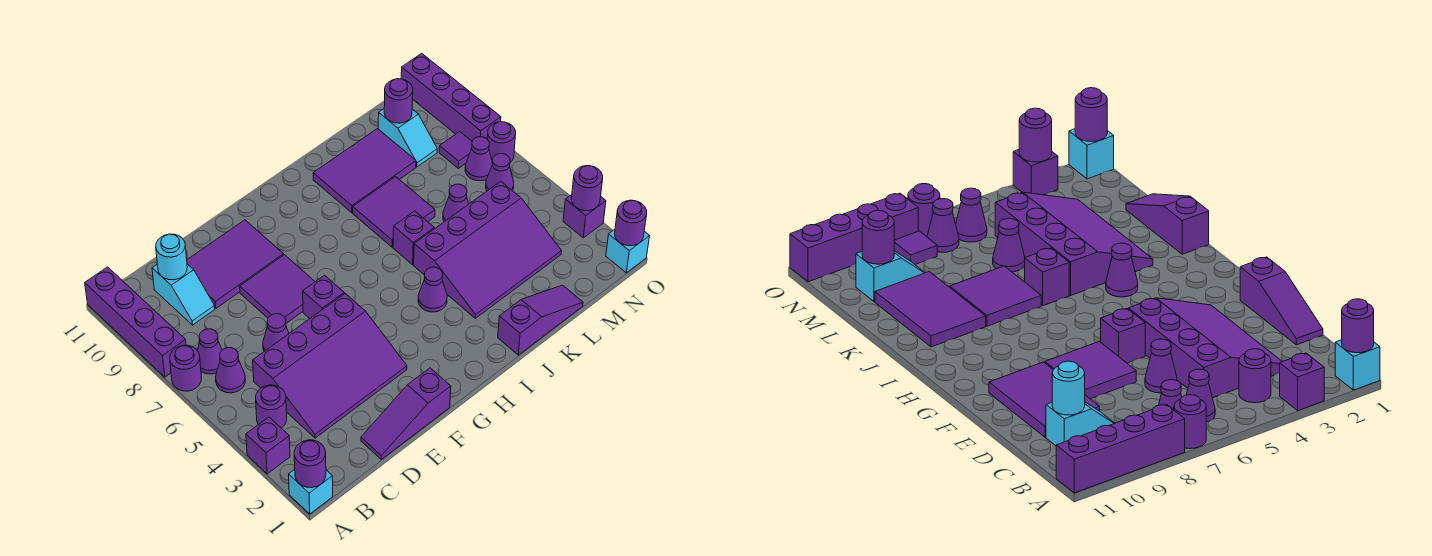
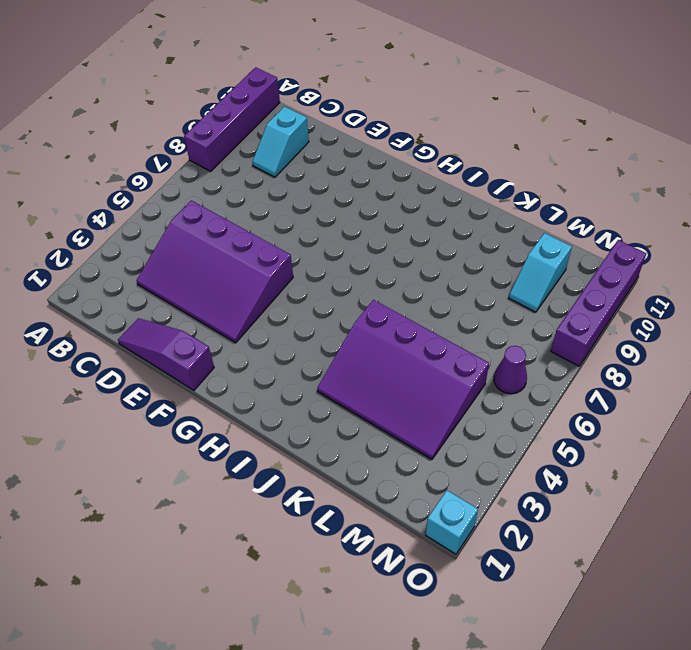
none -> cyan 1x1 brick [289,469,333,514]
none -> purple 1x1 brick [246,417,290,474]
none -> purple 1x1 round brick [170,345,201,391]
none -> purple 1x1 round brick [256,385,287,428]

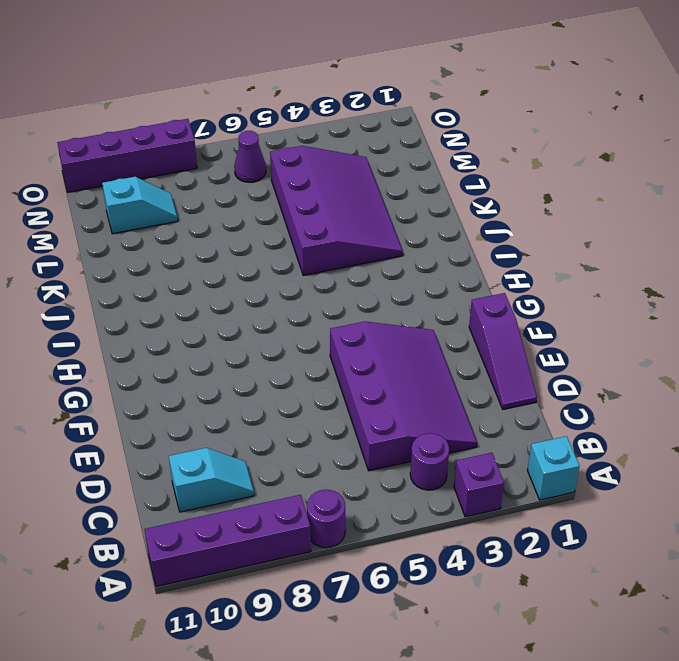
none -> purple 1x1 cone [216,348,245,393]
none -> purple 1x1 cone [197,329,222,374]
none -> purple 1x1 cone [263,314,289,351]
none -> purple 2x3 tile [187,220,284,308]

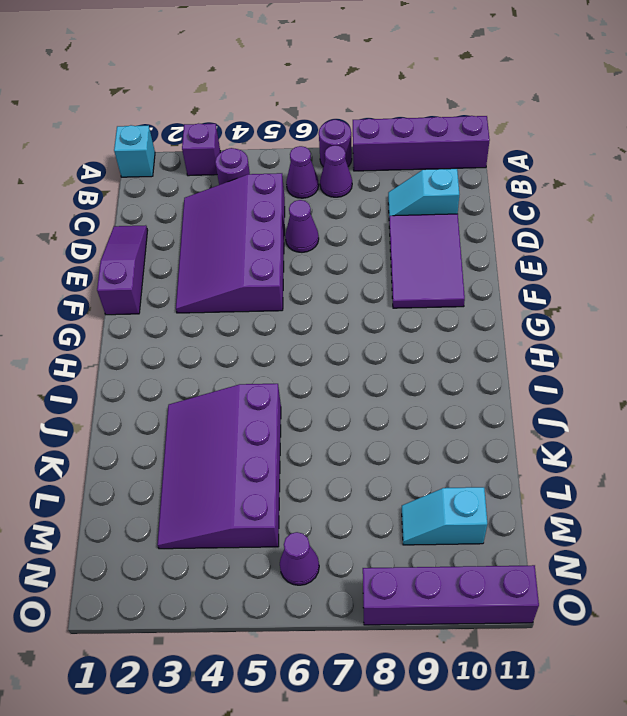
none -> purple 2x2 tile [240,255,315,323]
none -> purple 1x1 brick [303,275,344,318]
none -> purple 1x1 cone [418,267,447,312]
none -> purple 1x3 slope [498,285,583,355]

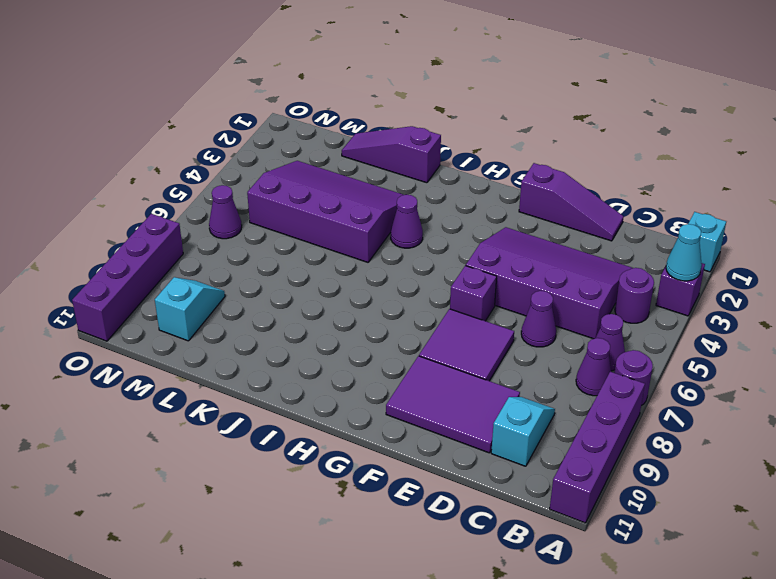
cyan 1x1 cone [666,224,702,281] -> none
none -> purple 1x1 brick [393,211,434,265]
none -> purple 2x2 tile [353,177,435,247]
none -> purple 2x3 tile [313,129,416,213]
none -> purple 1x1 cone [443,184,469,222]

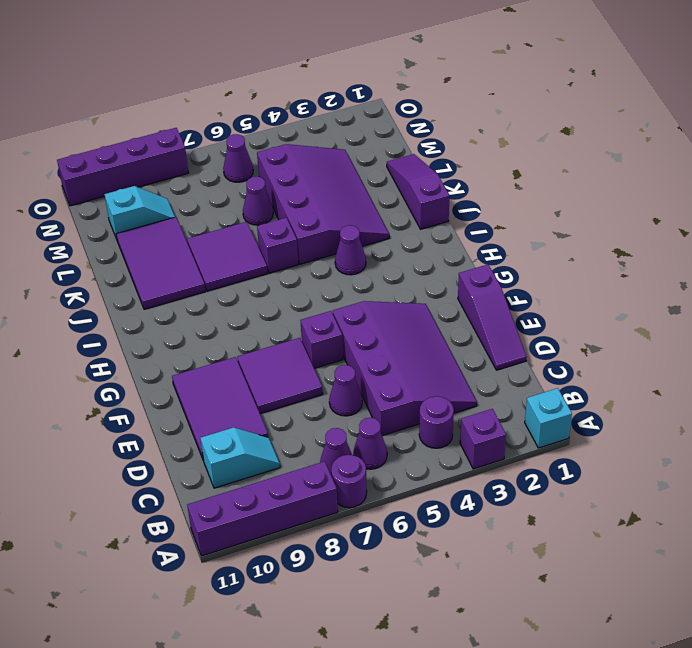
none -> purple 1x1 cone [465,137,492,181]
none -> purple 1x1 tile [439,132,472,168]
none -> cyan 1x1 brick [606,229,649,273]
none -> purple 1x1 brick [563,195,606,238]

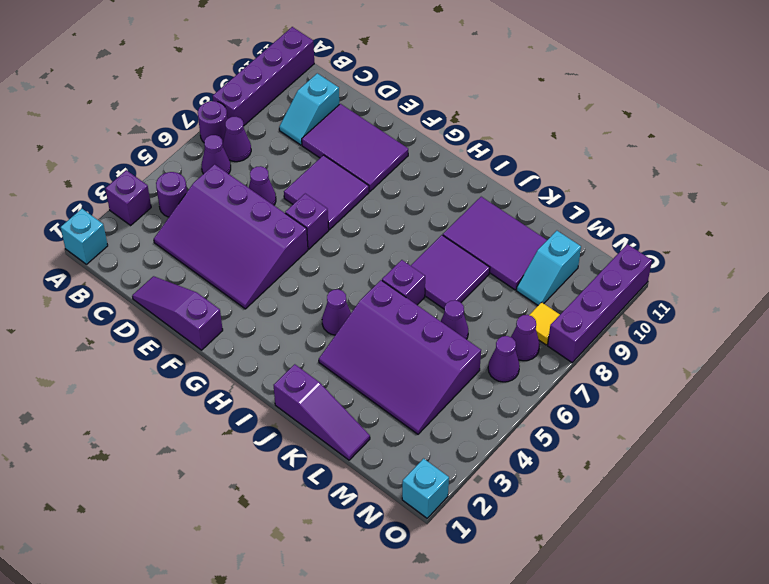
yellow 1x1 tile [530,302,560,345] -> purple 1x1 tile [439,132,472,168]
none -> purple 1x1 brick [563,195,606,238]
none -> purple 1x1 round brick [487,122,516,162]
none -> purple 1x1 round brick [294,440,326,488]
none -> cyan 1x1 round brick [156,234,187,280]

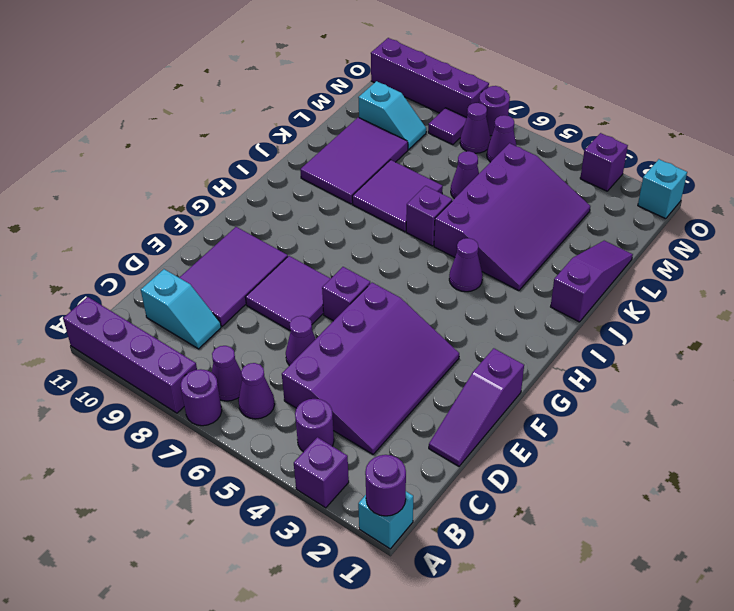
none -> cyan 1x1 round brick [156,234,187,280]
none -> purple 1x1 round brick [384,79,413,123]
none -> purple 1x1 round brick [615,200,647,246]
none -> purple 1x1 round brick [572,166,603,211]

